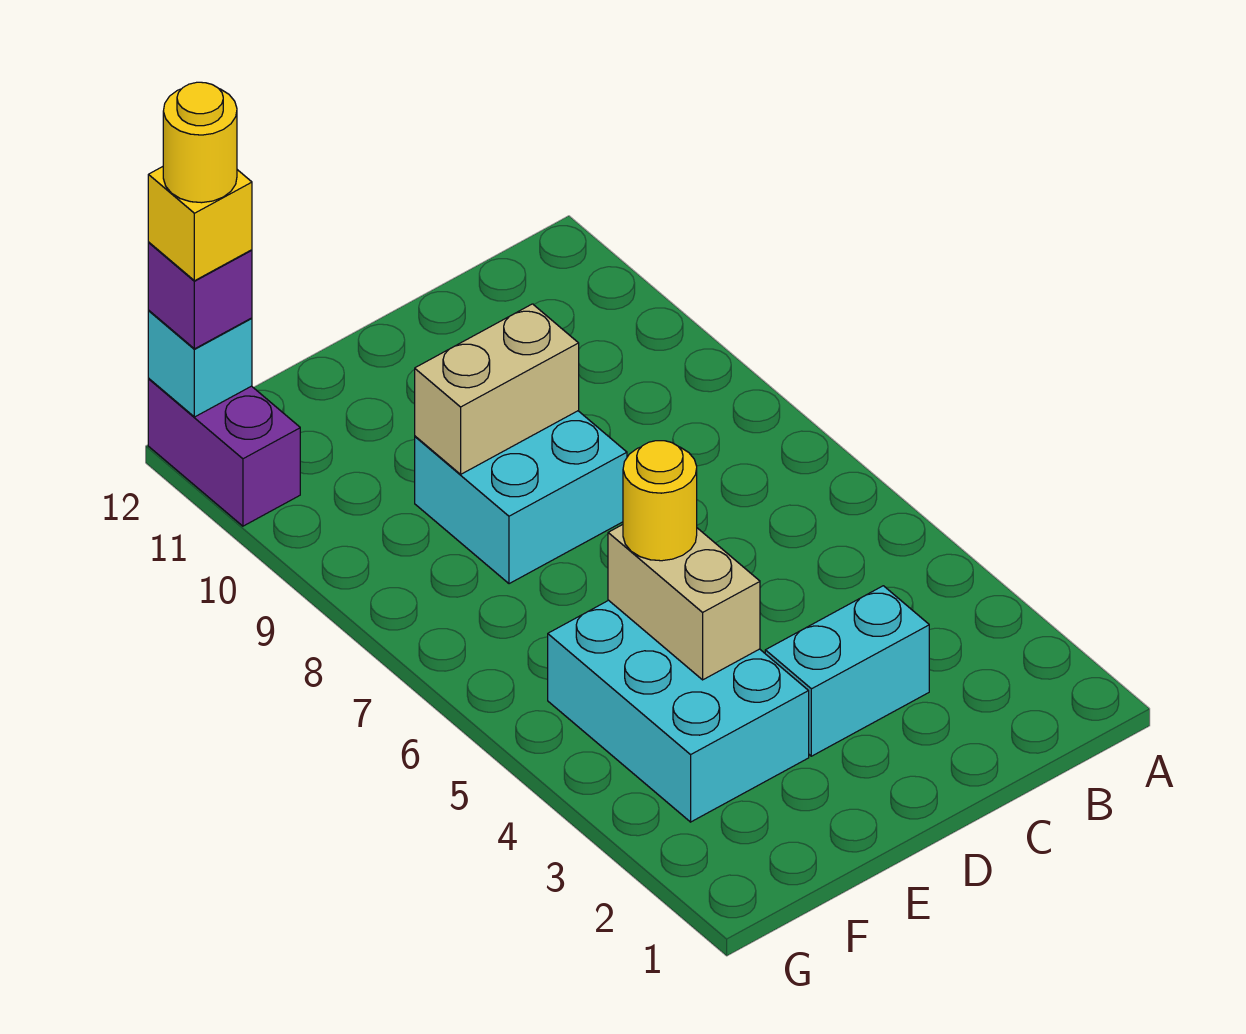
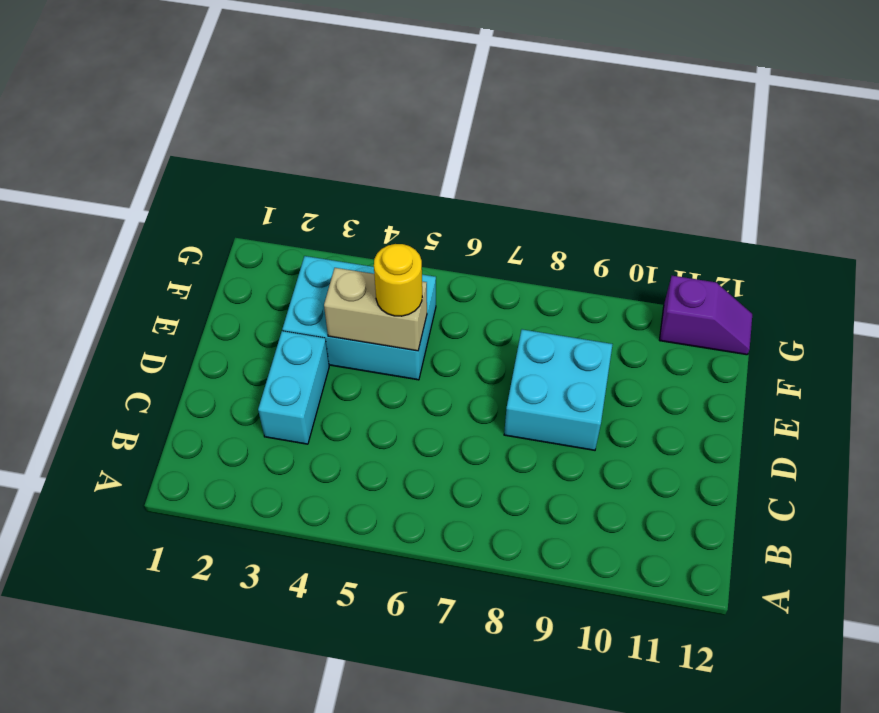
purple 1x2 slope [660,276,752,355] -> purple 1x2 brick [148,379,300,526]
none -> tan 1x2 brick [415,304,579,474]
none -> cyan 1x1 brick [148,311,252,417]

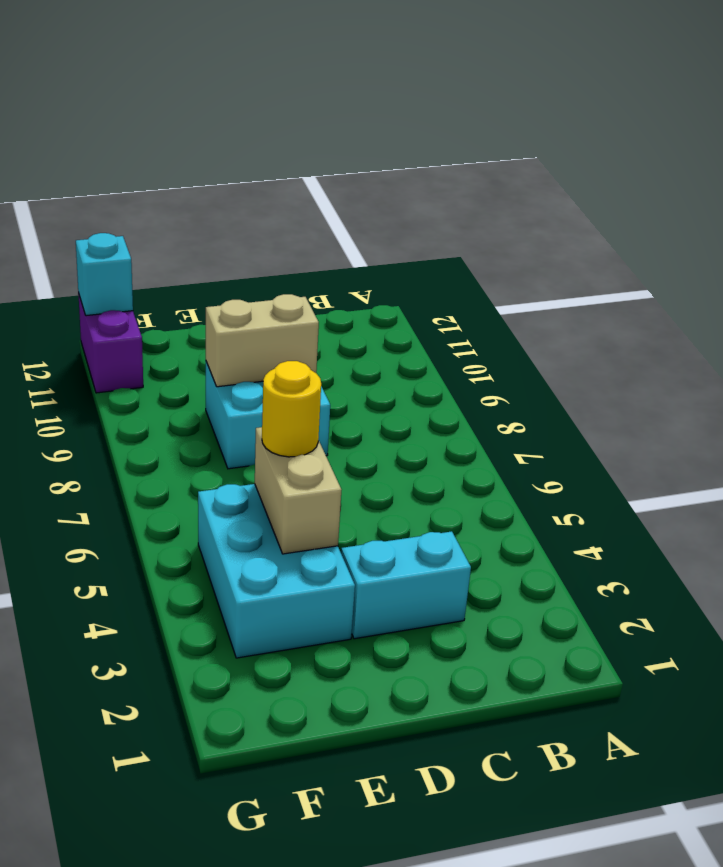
none -> purple 1x1 brick [148,243,252,349]
none -> yellow 1x1 brick [148,167,252,281]

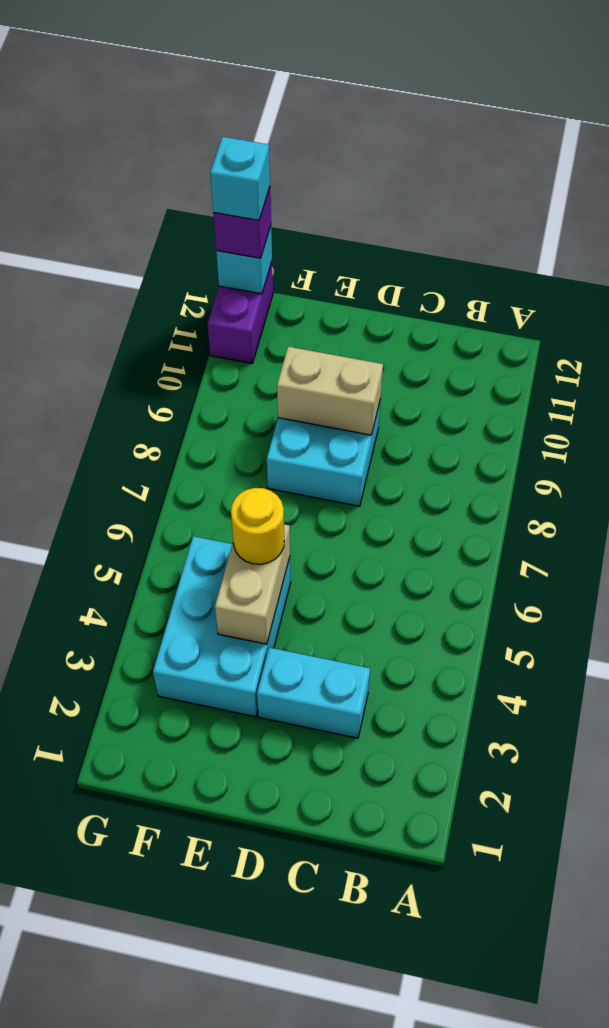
cyan 1x1 brick [210,137,270,220] -> yellow 1x1 brick [148,167,252,281]
none -> yellow 1x1 round brick [163,82,237,203]

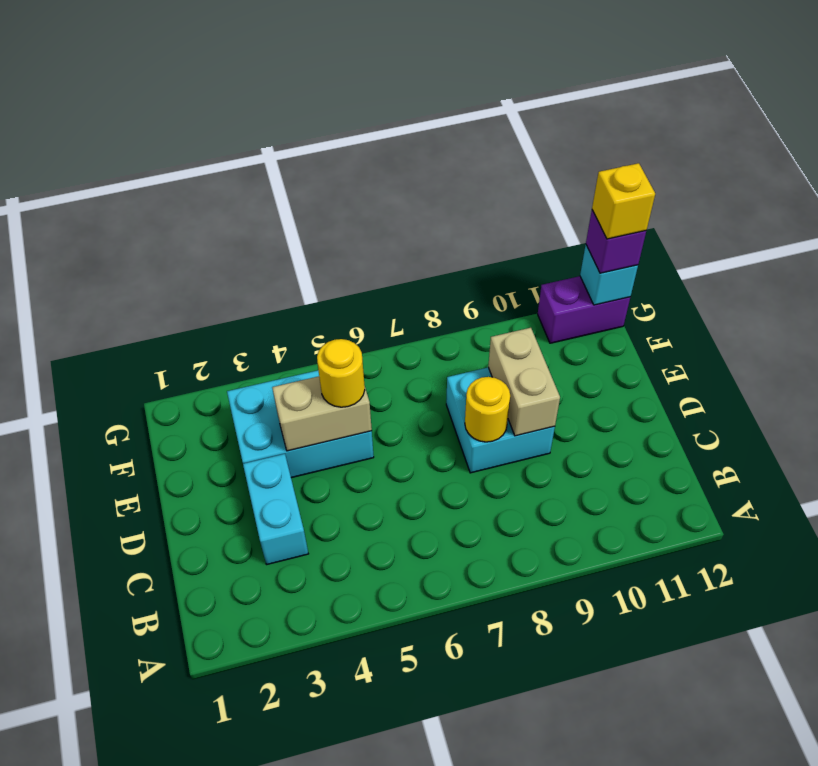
yellow 1x1 round brick [465,377,510,442] -> yellow 1x1 round brick moved to [163,82,237,203]

